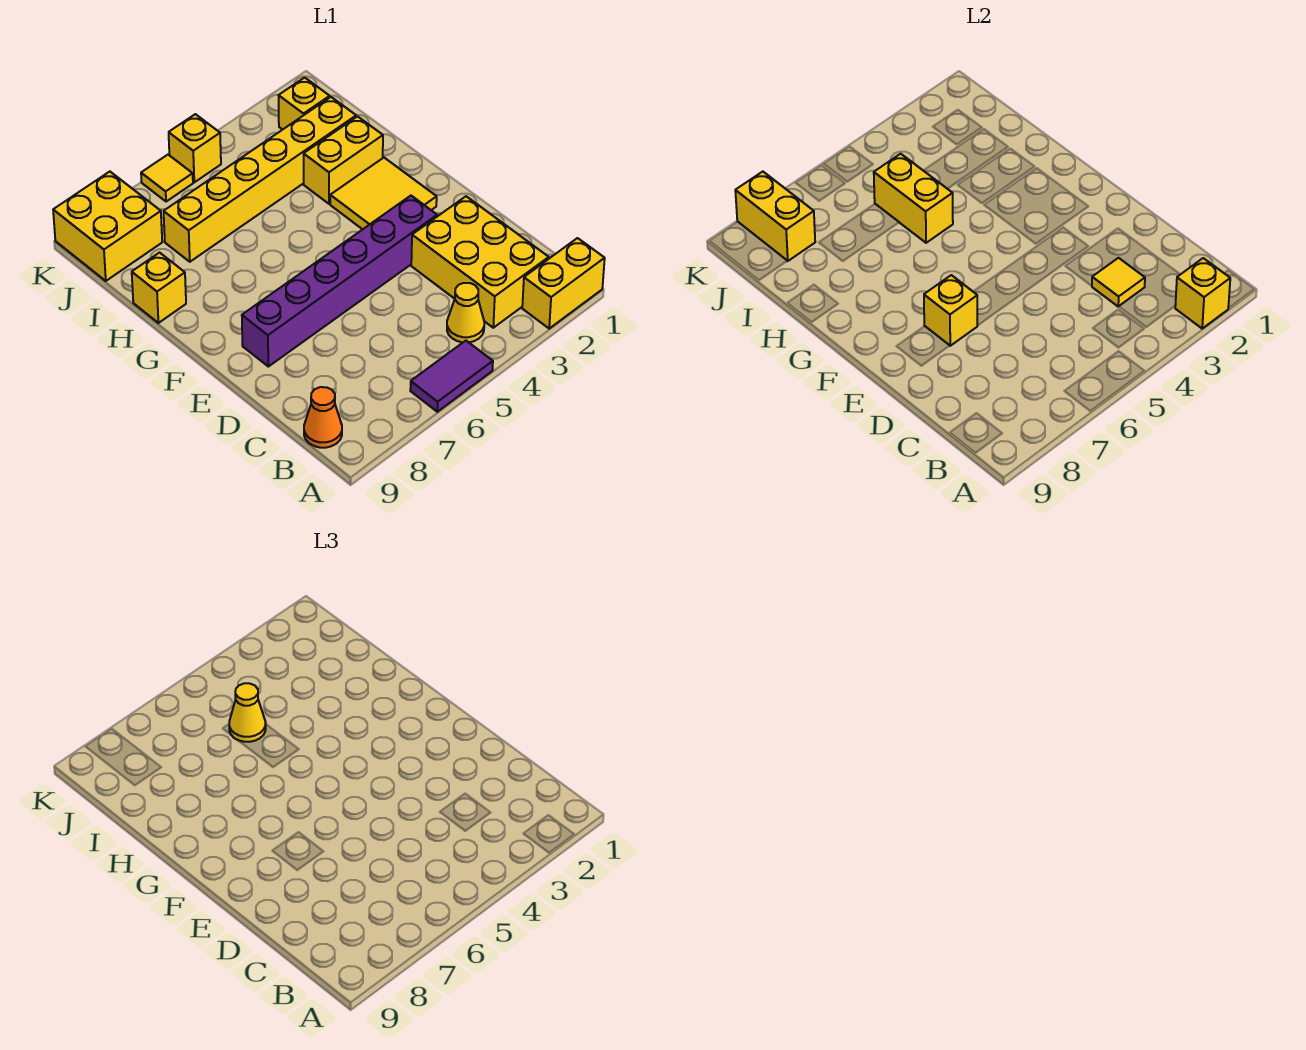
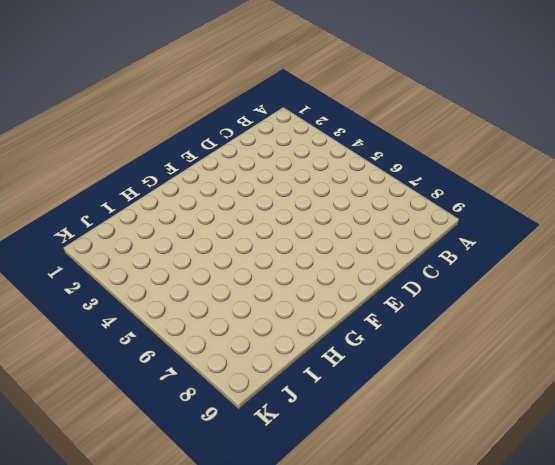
none -> yellow 1x2 brick [522,238,605,328]
none -> purple 1x2 tile [410,341,493,412]
none -> yellow 2x3 brick [411,196,549,328]

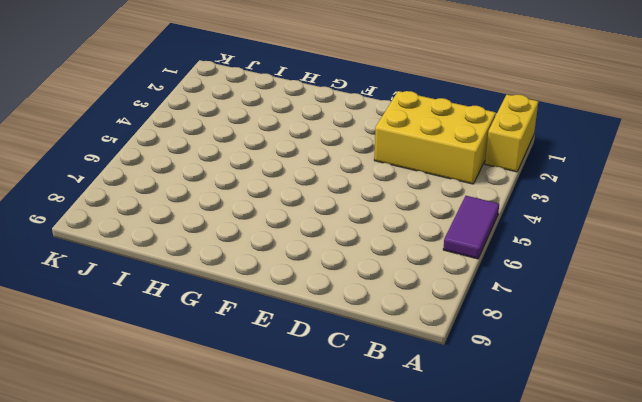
none -> yellow 1x1 cone [447,283,484,342]
none -> orange 1x1 cone [304,387,342,448]
none -> purple 1x6 brick [242,196,437,367]

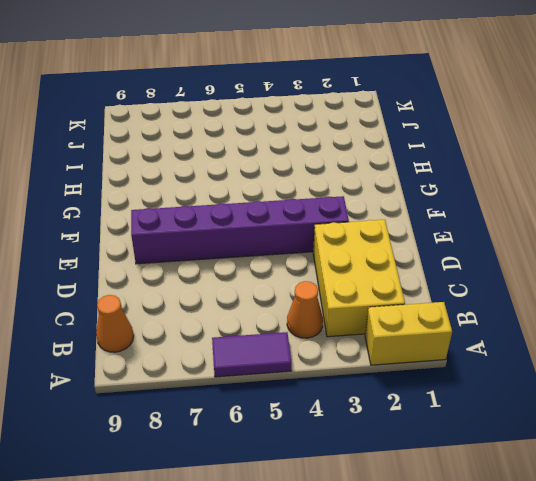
orange 1x1 cone [287,281,323,338] -> yellow 1x1 cone [447,283,484,342]
none -> yellow 2x2 tile [330,158,437,229]
none -> yellow 1x2 brick [304,116,383,204]
none -> yellow 1x1 brick [132,253,186,323]

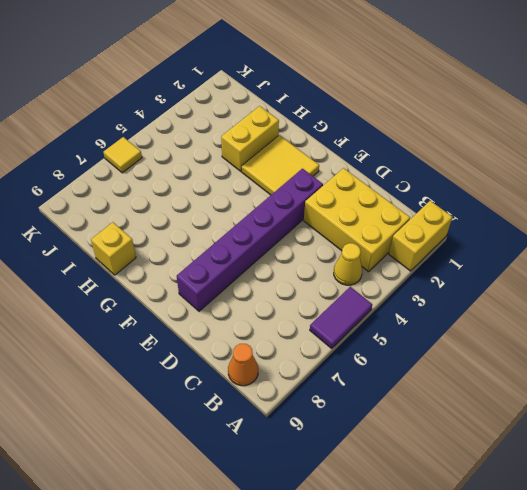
none -> yellow 1x6 brick [164,97,356,262]
none -> yellow 1x1 brick [279,78,330,130]
none -> yellow 2x2 brick [53,172,162,281]

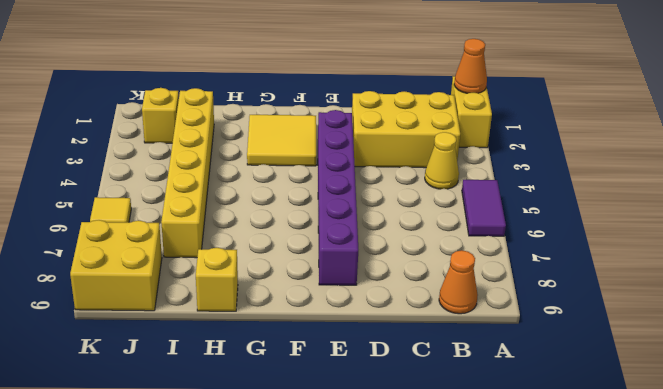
orange 1x1 cone [454,39,487,93] -> none
none -> yellow 1x2 brick [304,116,383,204]
none -> yellow 1x1 brick [169,114,221,182]
none -> yellow 1x1 brick [1175,258,1230,328]

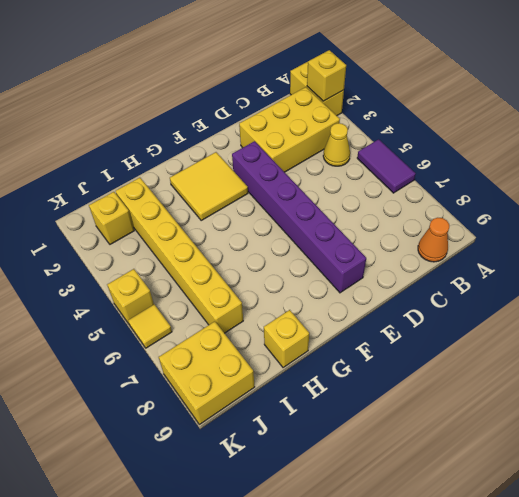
none -> yellow 1x2 brick [304,116,383,204]
none -> yellow 1x1 tile [1092,258,1145,307]
none -> yellow 1x1 brick [924,275,977,346]

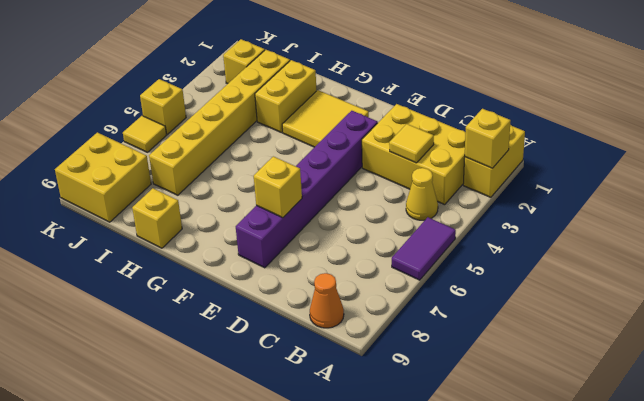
none -> yellow 1x2 brick [874,154,953,243]
none -> yellow 1x2 brick [735,172,815,261]
none -> yellow 1x1 cone [229,683,266,742]

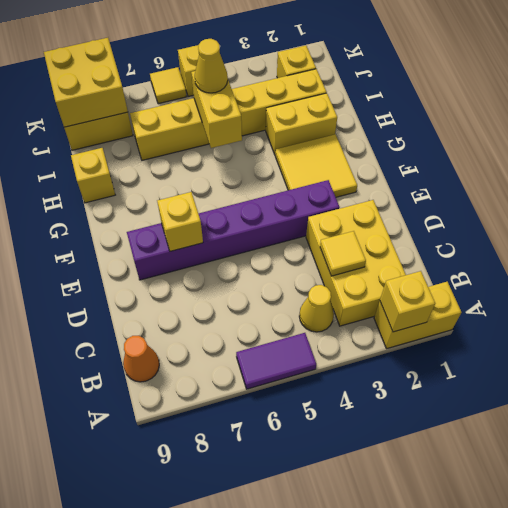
yellow 2x2 brick [44,38,128,127] -> yellow 1x2 brick [735,172,815,261]

